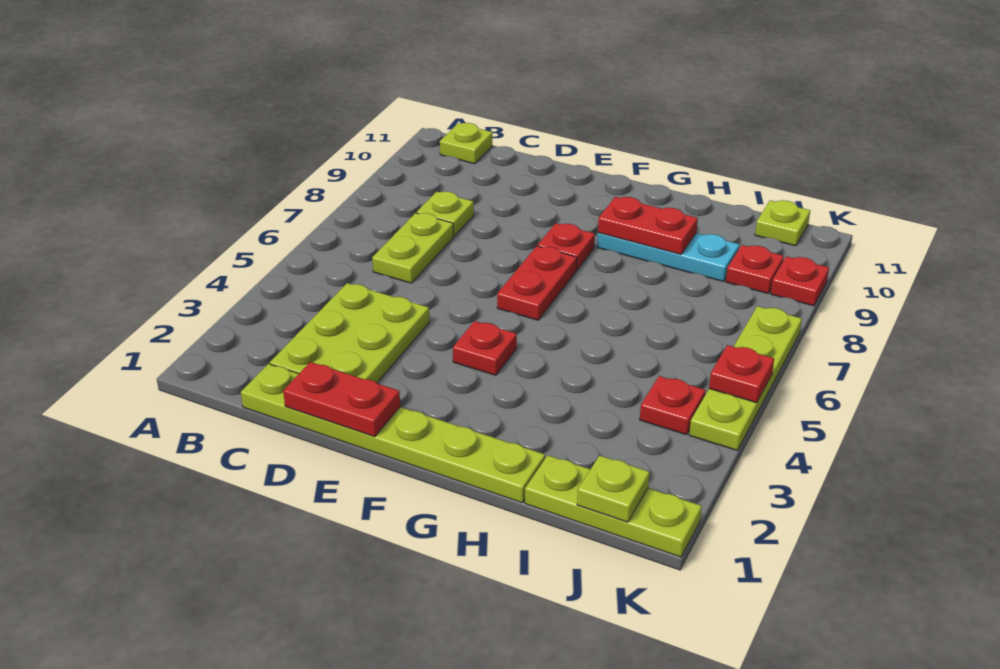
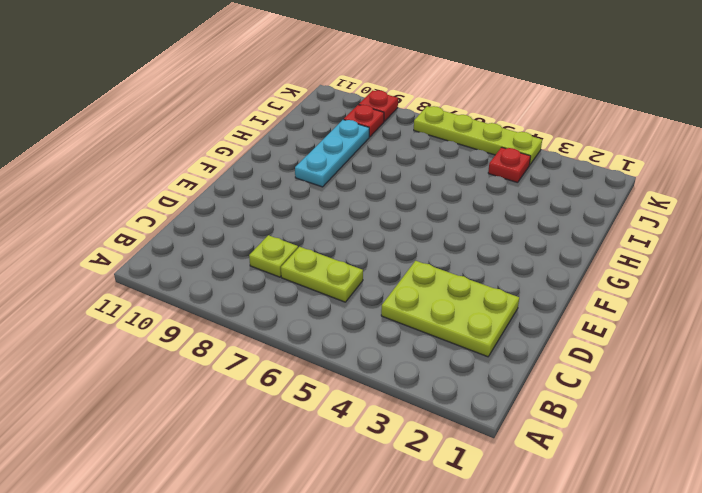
none -> lime 1x1 plate [440,123,492,164]
none -> lime 1x6 plate [241,364,545,503]
none -> red 1x1 plate [453,321,517,375]

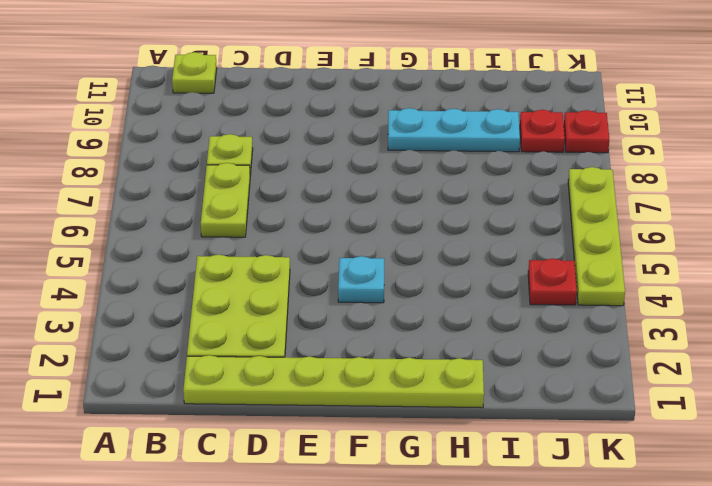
cyan 1x1 plate [338,256,384,303] -> red 1x1 plate [453,321,517,375]
none -> red 1x2 plate [497,246,577,320]
none -> red 1x1 plate [538,223,595,270]
none -> lime 1x3 plate [525,455,702,557]

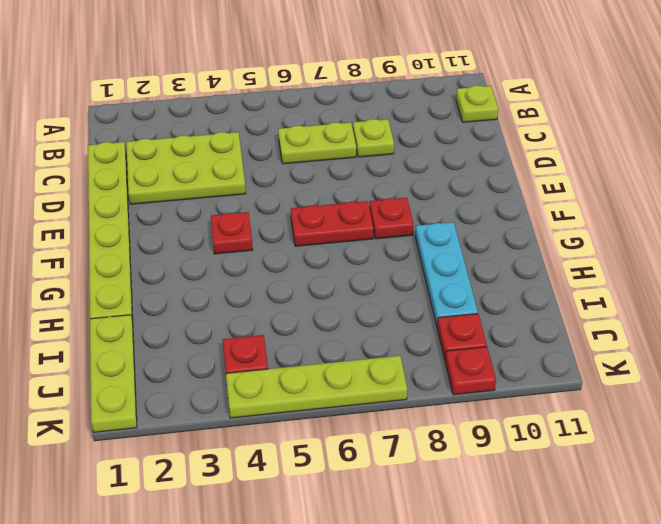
none -> lime 1x1 plate [755,200,810,246]
none -> red 1x2 plate [283,362,400,437]
none -> red 1x2 plate [598,197,698,255]

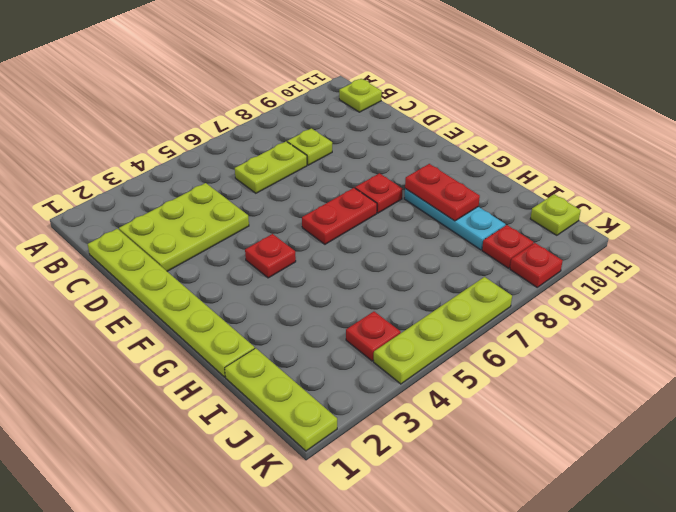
none -> red 1x2 plate [283,362,400,437]
none -> lime 1x1 plate [577,455,650,522]
none -> red 1x1 plate [709,345,774,403]

